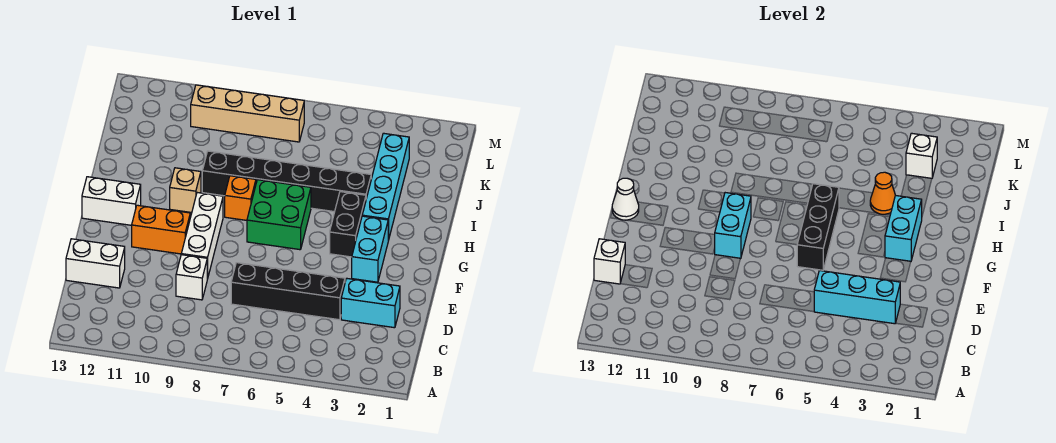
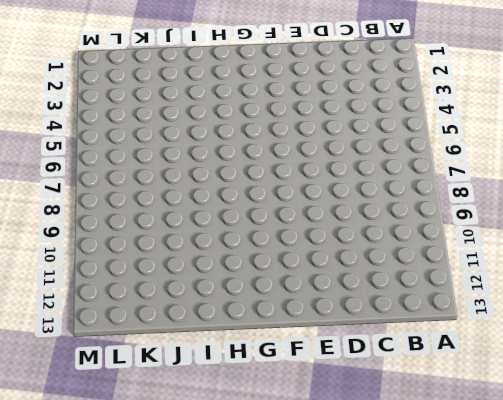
none -> cyan 1x2 brick [341,278,400,328]
none -> black 1x4 brick [231,263,345,320]
none -> white 1x1 brick [176,255,207,300]

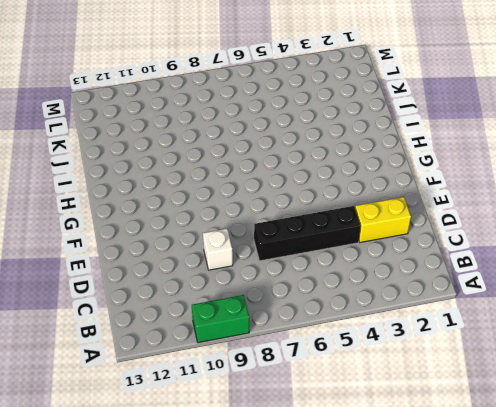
green 1x2 brick [192,295,249,343] -> none
yellow 1x2 brick [355,197,411,242] -> cyan 1x2 brick [341,278,400,328]
none -> white 1x2 brick [66,239,125,288]
none -> white 1x3 brick [181,193,223,279]
none -> cyan 1x2 brick [352,216,388,282]

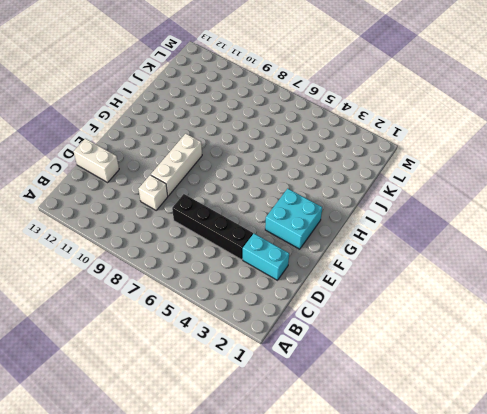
cyan 2x2 brick [265,189,322,249] -> cyan 1x2 brick [352,216,388,282]
none -> orange 1x2 brick [132,205,190,254]
none -> black 1x2 brick [330,192,366,257]
none -> green 2x2 brick [247,180,311,250]

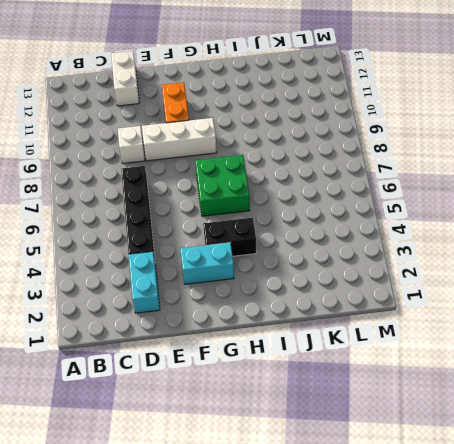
none -> white 1x2 brick [82,177,141,225]
none -> cyan 1x4 brick [362,133,409,241]
none -> orange 1x1 brick [225,176,256,220]

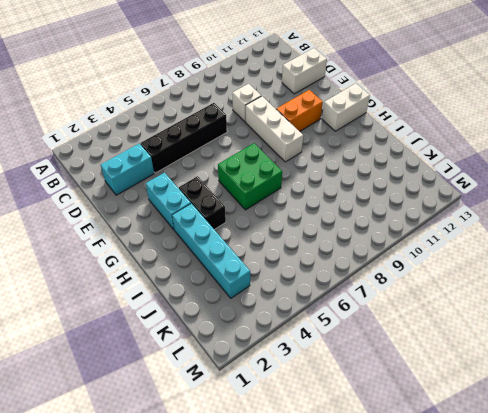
none -> orange 1x1 brick [225,176,256,220]
none -> tan 1x1 brick [170,168,201,213]
none -> black 1x6 brick [202,151,371,212]

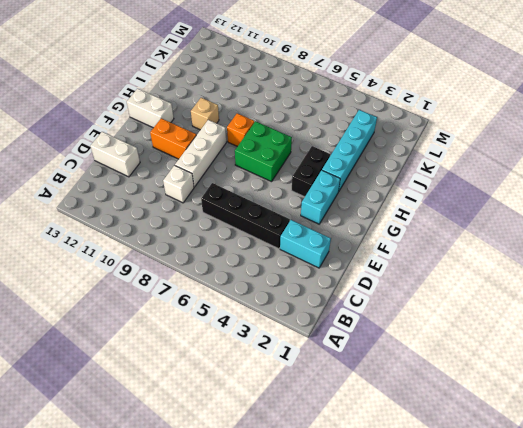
none -> black 1x6 brick [202,151,371,212]
none -> tan 1x4 brick [191,85,304,142]
none -> cyan 1x3 brick [814,271,900,324]

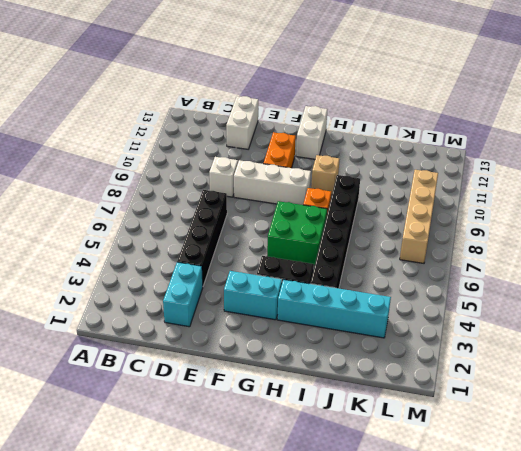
none -> cyan 1x3 brick [814,271,900,324]
none -> white 1x1 brick [594,239,625,284]
none -> black 1x3 brick [797,184,839,270]

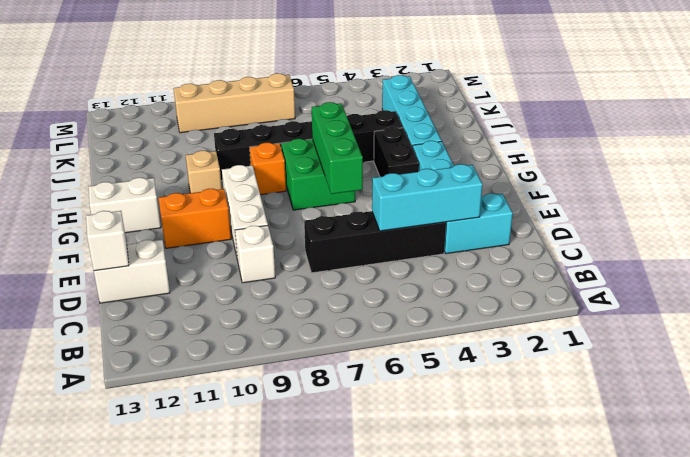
green 1x3 brick [312,102,363,194] -> black 1x3 brick [797,184,839,270]
none -> cyan 1x2 brick [714,193,751,259]
none -> cyan 1x2 brick [885,195,922,261]
none -> white 1x1 cone [612,178,639,220]

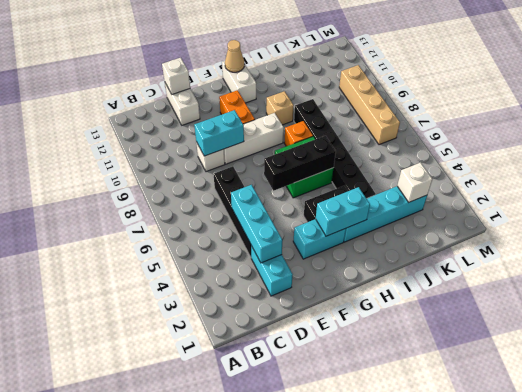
cyan 1x2 brick [194,110,244,156] -> cyan 1x2 brick moved to [714,193,751,259]
tan 1x1 cone [225,40,244,72] -> white 1x1 cone [612,178,639,220]
none -> orange 1x1 cone [870,172,895,214]

